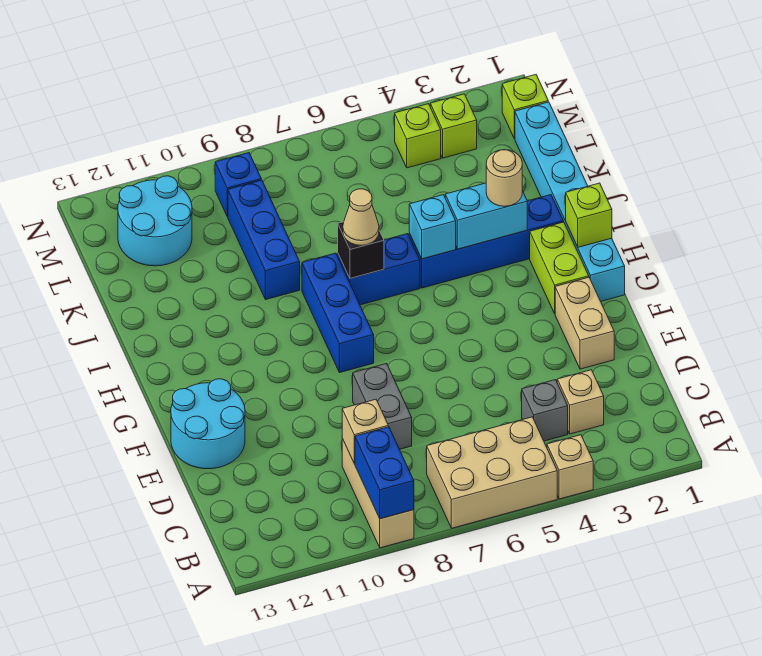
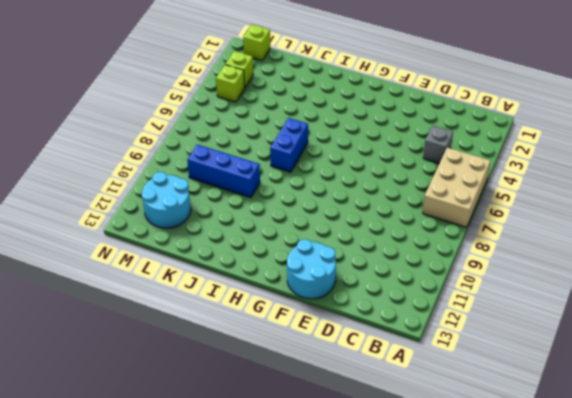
none -> tan 1x1 brick [547,435,593,499]
none -> tan 1x3 brick [342,439,414,548]
none -> tan 1x1 brick [557,370,604,434]

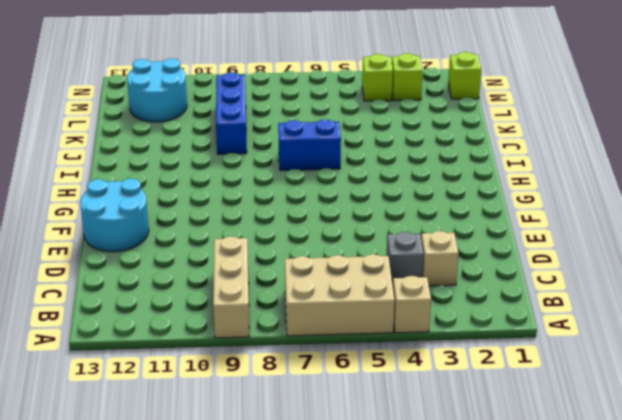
none -> grey 1x2 brick [353,364,412,449]
none -> tan 1x2 brick [555,277,614,369]
none -> cyan 1x6 brick [515,102,625,301]

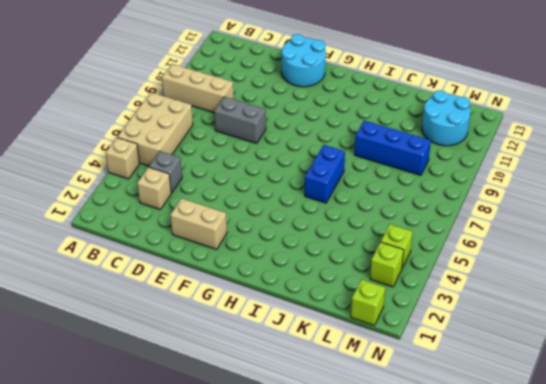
none -> cyan 1x6 brick [515,102,625,301]
none -> lime 1x2 brick [530,222,589,313]
none -> blue 1x3 brick [302,253,374,373]

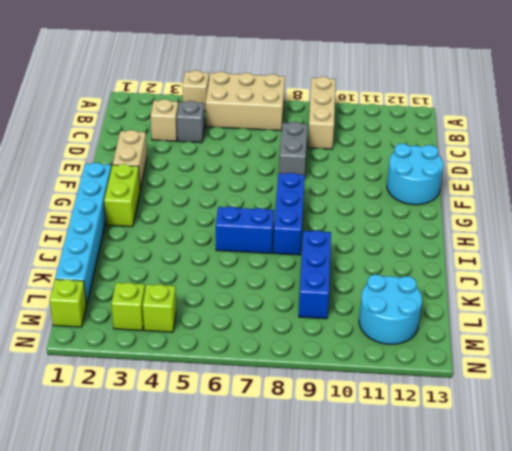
none -> blue 1x4 brick [409,195,563,288]
none -> blue 1x1 brick [215,153,261,217]
none -> blue 1x2 brick [355,427,414,519]

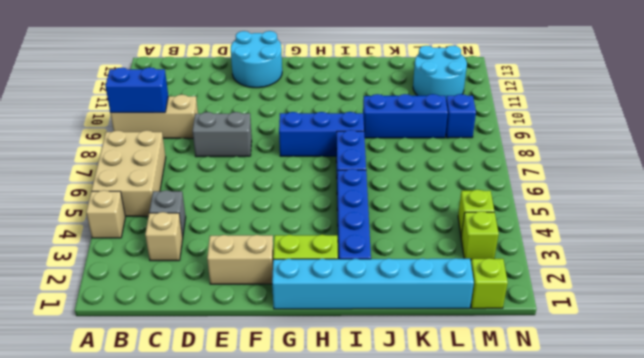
none -> tan 1x1 brick [342,399,388,463]
none -> lime 1x1 brick [566,183,612,247]
none -> cyan 1x2 brick [445,183,527,249]

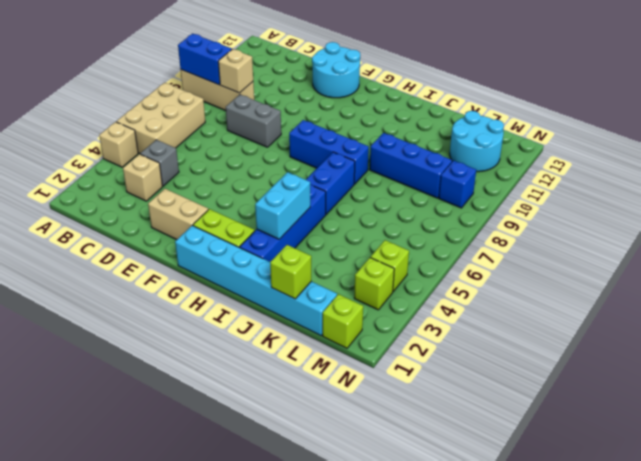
lime 1x1 brick [270,245,311,299] -> lime 1x1 brick moved to [566,183,612,247]
none -> cyan 1x1 brick [409,195,456,259]
none -> black 1x1 brick [338,222,384,278]
none -> tan 1x1 round brick [486,150,522,206]

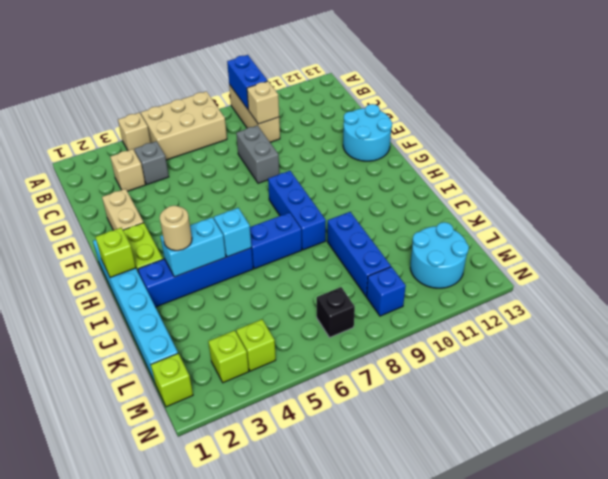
black 1x1 brick [317,287,355,338] -> black 1x1 brick moved to [338,222,384,278]
none -> tan 1x1 cone [343,189,379,245]

